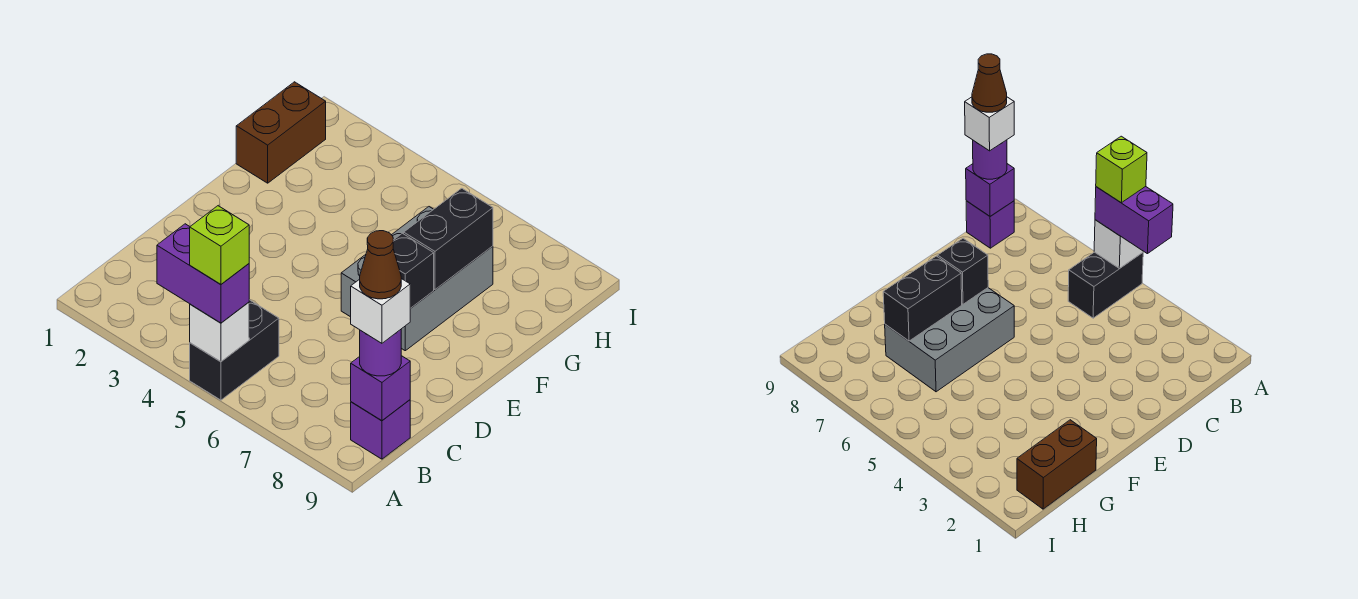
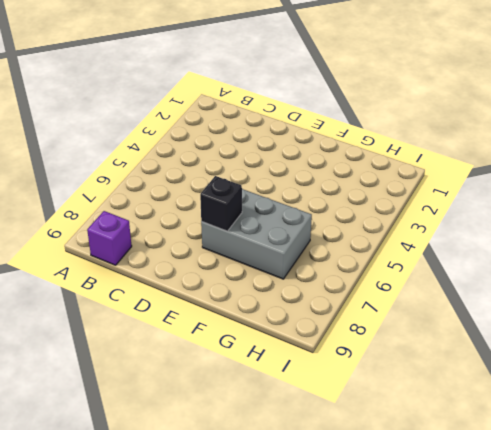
none -> black 1x2 brick [190,300,279,400]
none -> brown 1x2 brick [236,82,326,183]
none -> white 1x1 brick [190,302,249,361]

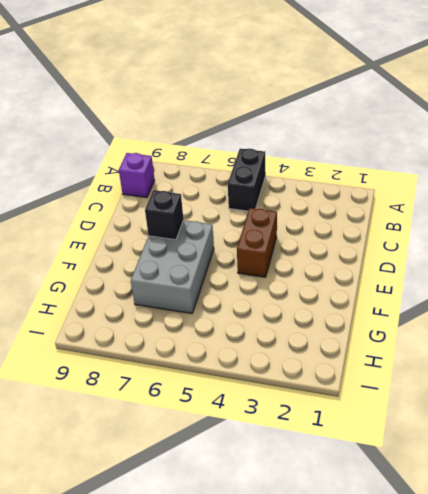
brown 1x2 brick [237,208,277,277] -> brown 1x2 brick moved to [236,82,326,183]
none -> white 1x1 brick [190,302,249,361]
none -> purple 1x1 brick [351,356,410,421]
none -> black 1x2 brick [404,188,493,290]

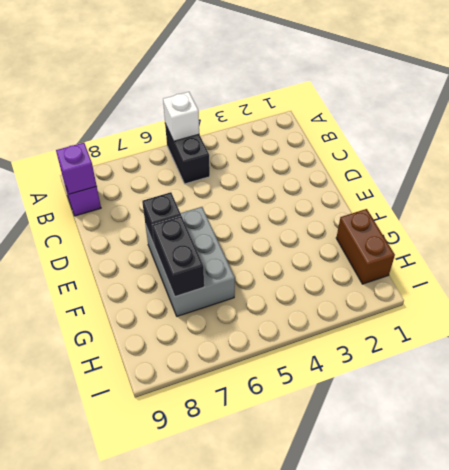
none -> purple 1x2 brick [157,224,249,323]
none -> purple 1x1 round brick [360,330,401,376]
none -> lime 1x1 brick [190,206,249,284]

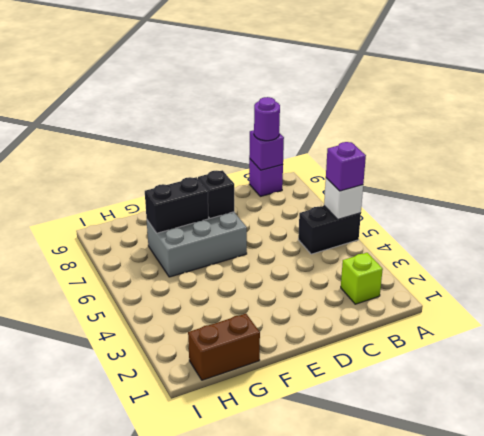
purple 1x1 brick [326,142,366,191] -> purple 1x2 brick [157,224,249,323]
lime 1x1 brick [341,253,383,304] -> lime 1x1 brick moved to [190,206,249,284]
none -> white 1x1 brick [351,279,411,343]
none -> brown 1x1 cone [360,231,401,299]

